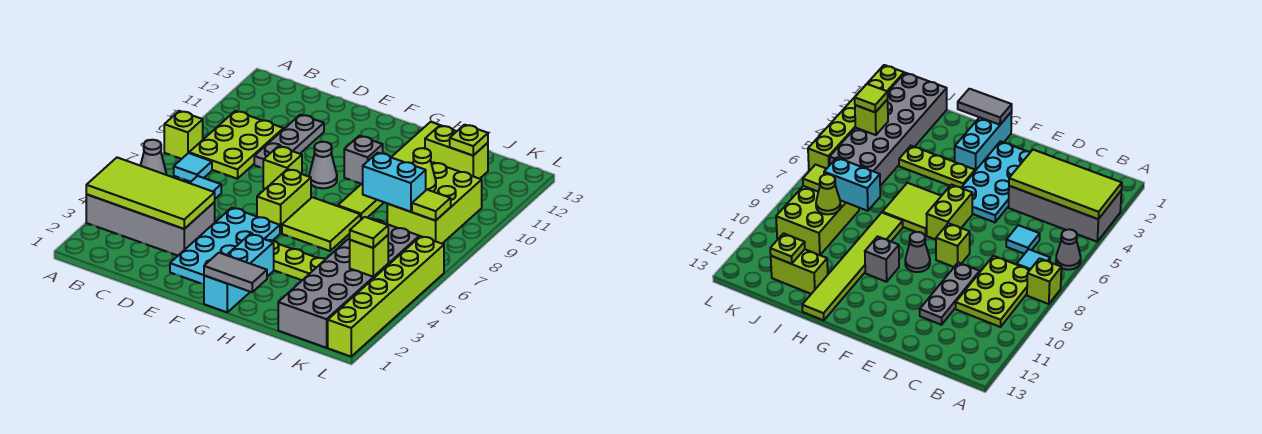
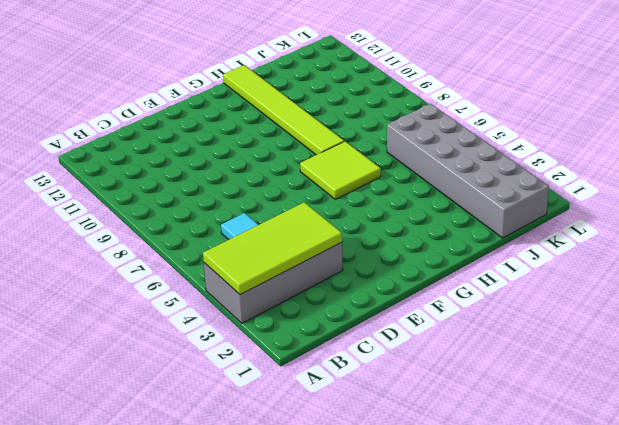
none -> grey 1x1 cone [140,140,166,175]
none -> lime 1x1 brick [164,111,203,159]
none -> cyan 1x1 tile [174,153,212,182]

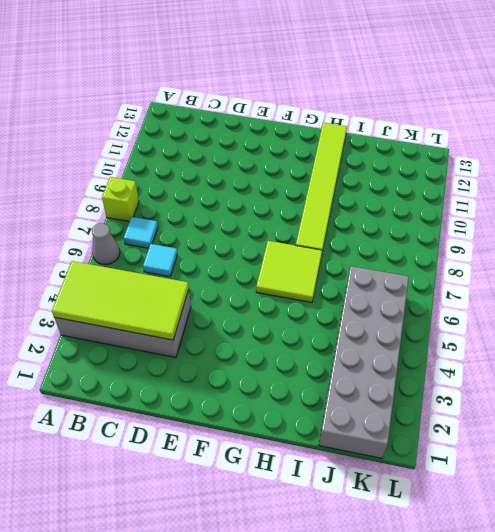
none -> lime 2x3 plate [189,111,284,179]
none -> grey 1x3 plate [254,115,324,168]
none -> cyan 2x4 plate [170,208,280,284]

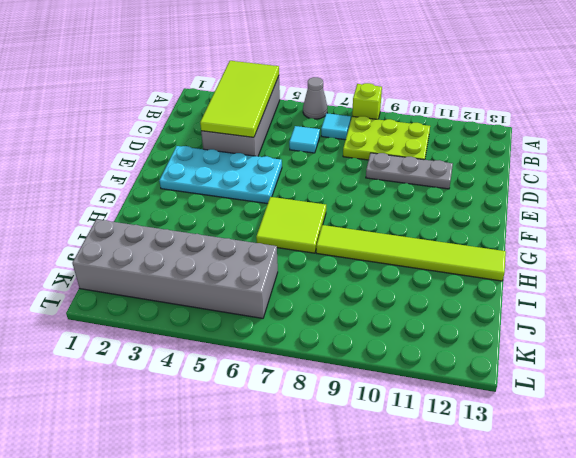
none -> lime 1x1 brick [263,146,302,189]
none -> lime 1x2 brick [257,169,311,233]
none -> grey 1x1 cone [309,142,337,188]

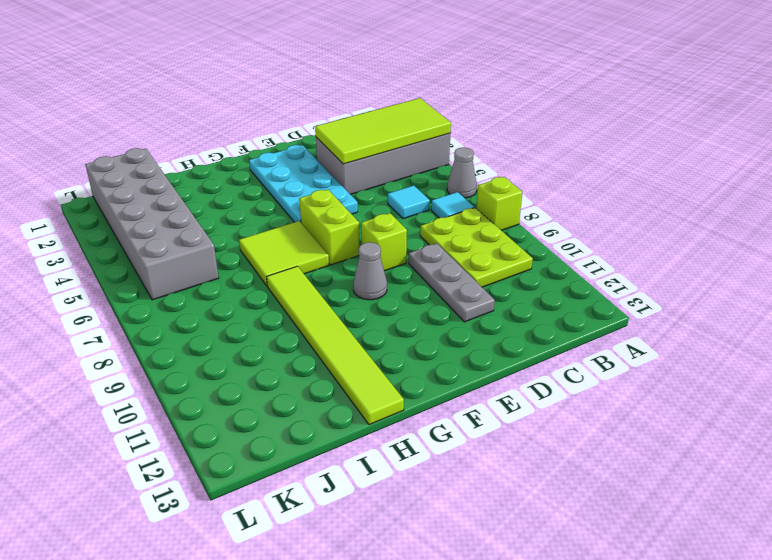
none -> cyan 1x3 brick [204,234,274,312]
none -> lime 1x3 plate [268,240,325,280]
none -> grey 1x1 brick [344,136,383,184]

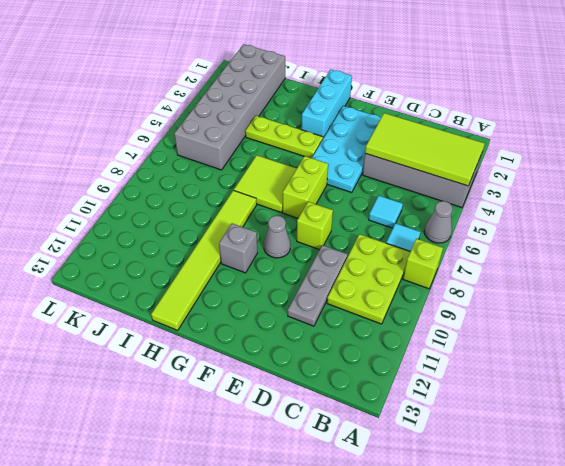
none -> lime 1x2 brick [425,125,488,179]
none -> lime 2x3 brick [387,162,482,244]
none -> lime 1x6 brick [328,236,444,356]

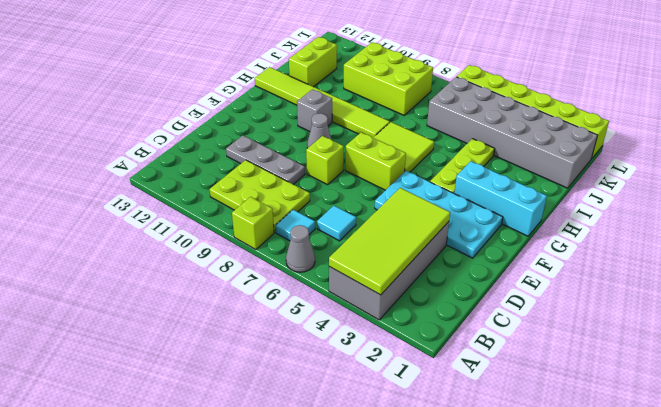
none -> grey 1x2 tile [204,253,267,292]
none -> cyan 1x2 brick [363,153,426,212]
none -> lime 1x1 cone [413,148,436,191]

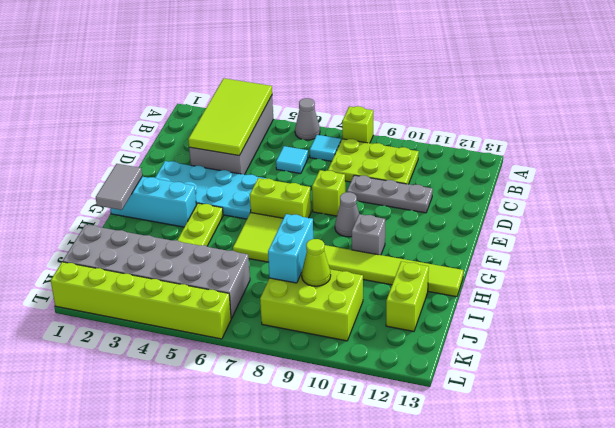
none -> lime 1x1 plate [450,125,488,155]
none -> lime 1x1 brick [350,235,388,277]
none -> lime 1x1 tile [412,190,451,221]

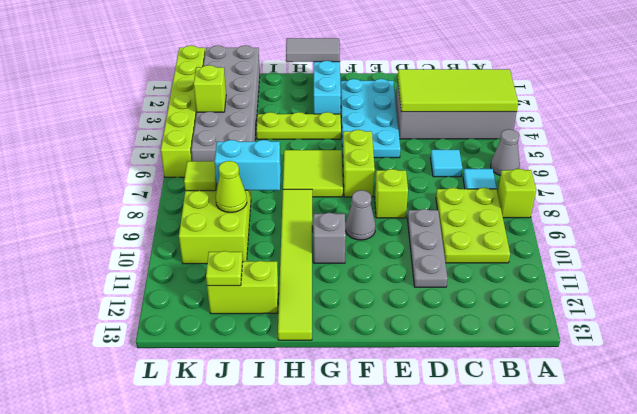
none -> lime 1x1 tile [350,217,388,248]

